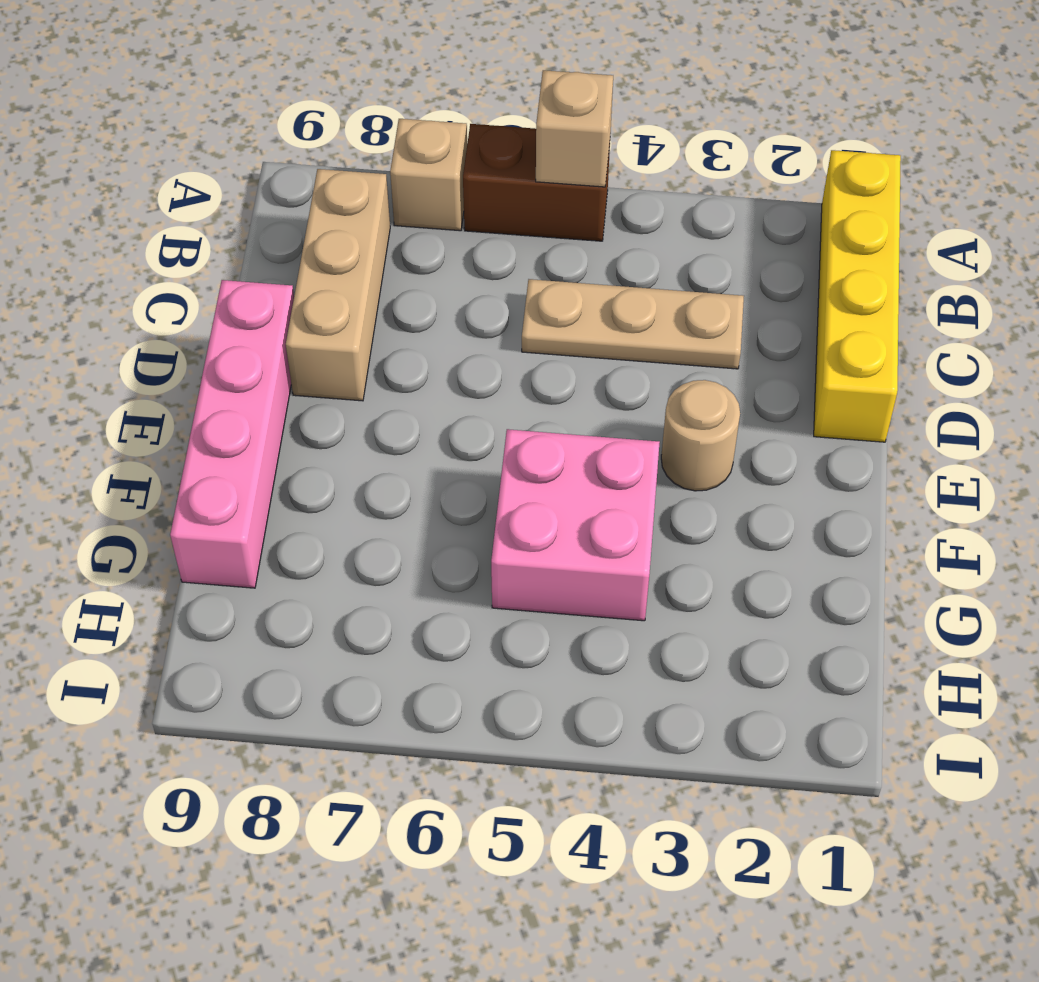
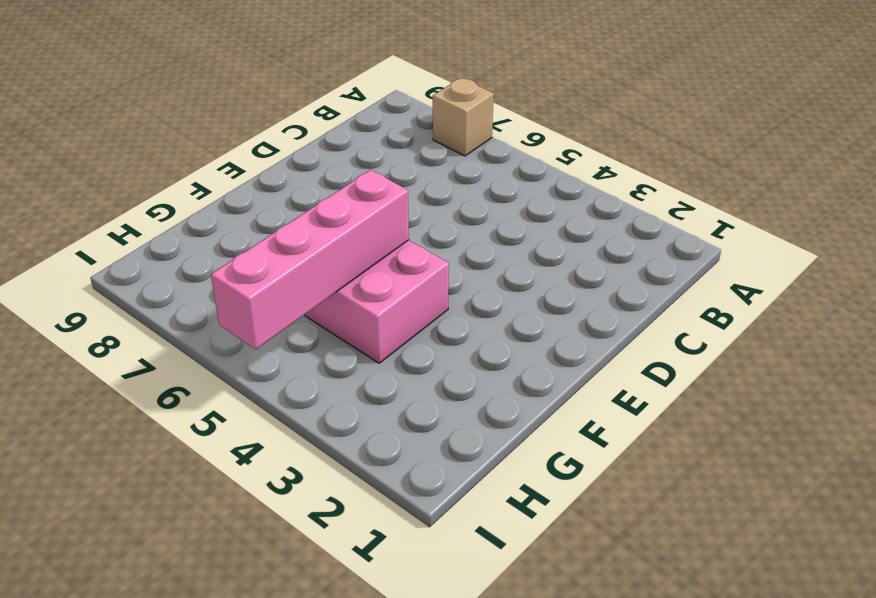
pink 1x4 brick [211,170,409,349] -> pink 1x4 brick moved to [170,280,294,588]
none -> yellow 1x4 brick [814,150,901,442]
none -> brown 1x2 brick [463,124,610,241]

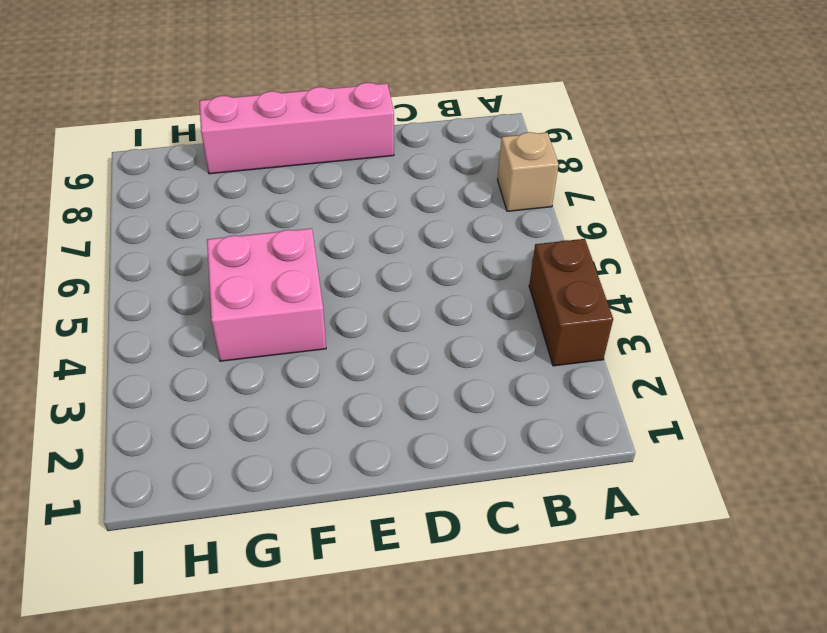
brown 1x2 brick [529,239,613,366] -> brown 1x2 brick moved to [463,124,610,241]
none -> yellow 1x4 brick [814,150,901,442]
none -> tan 1x3 brick [286,169,390,401]

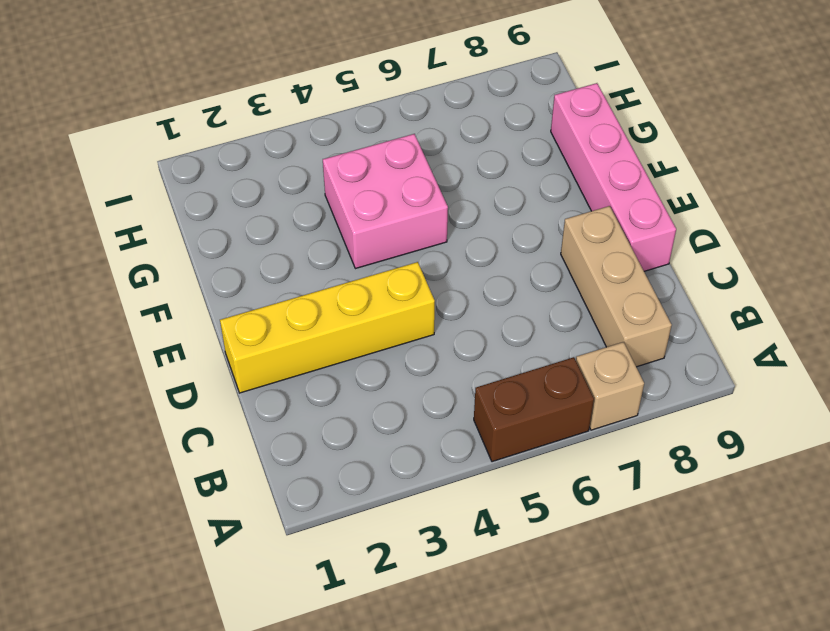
yellow 1x4 brick [220,262,435,393] -> yellow 1x4 brick turned to [814,150,901,442]
none -> tan 1x3 plate [522,279,744,369]
none -> tan 1x1 round brick [661,380,740,491]

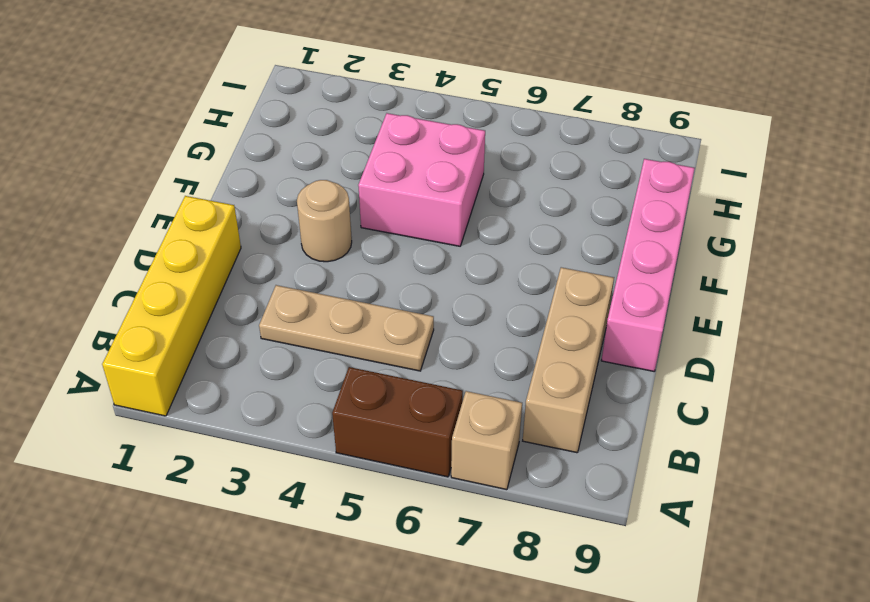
none -> tan 1x1 brick [536,70,613,187]

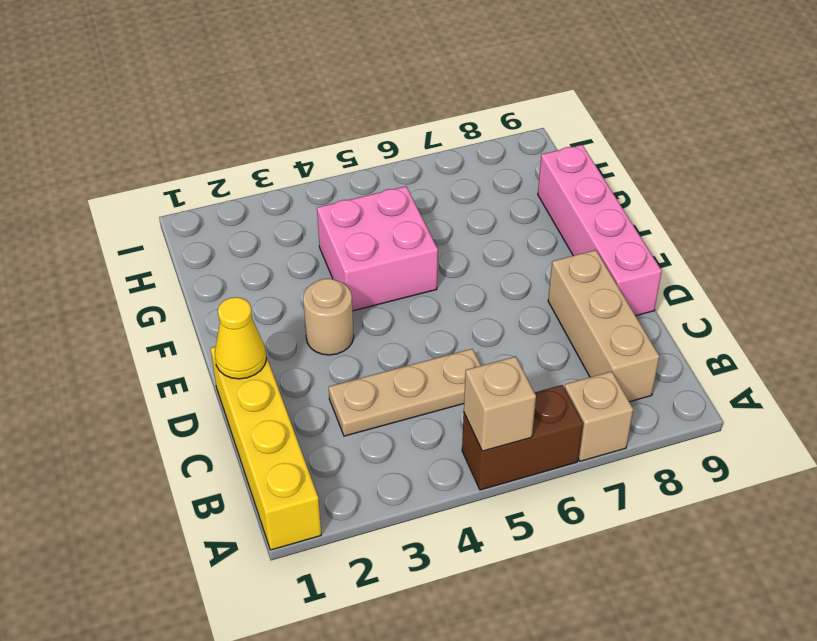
yellow 1x1 cone [215,297,266,379] -> none

